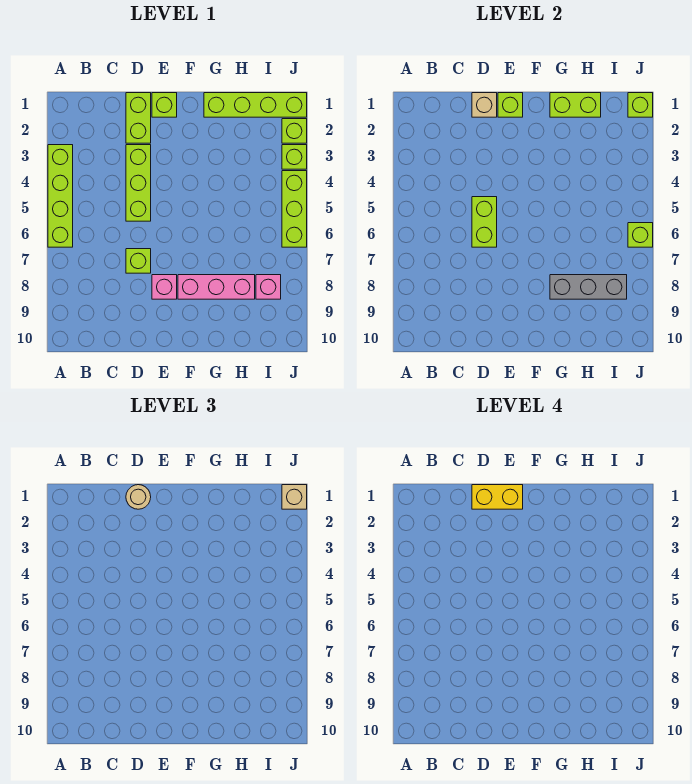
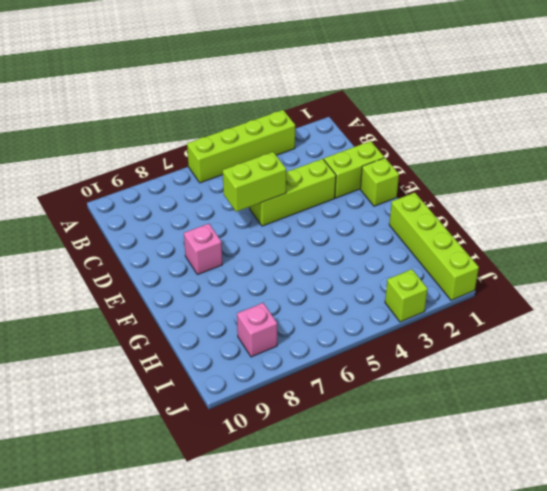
none -> lime 1x1 brick [126,249,151,273]
none -> pink 1x3 brick [178,275,255,299]
none -> lime 1x1 brick [282,119,307,143]

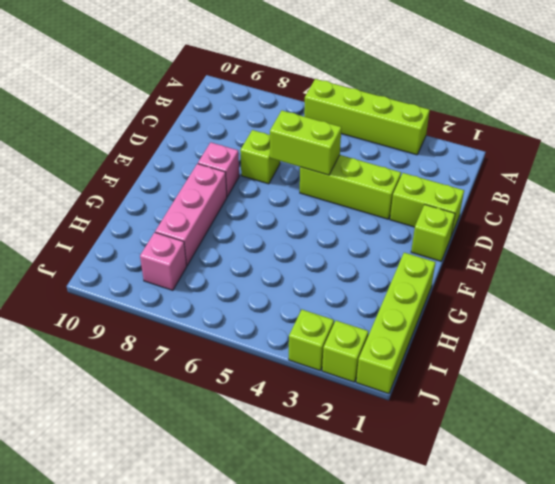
none -> lime 1x3 brick [282,171,307,247]
none -> tan 1x1 brick [472,93,497,117]
none -> lime 1x1 brick [498,93,523,117]

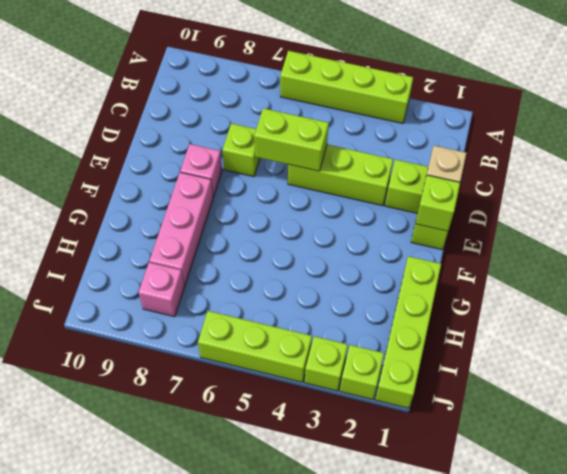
none -> lime 1x2 brick [550,93,601,117]
none -> grey 1x3 brick [550,275,627,299]
none -> lime 1x1 brick [628,93,653,117]

